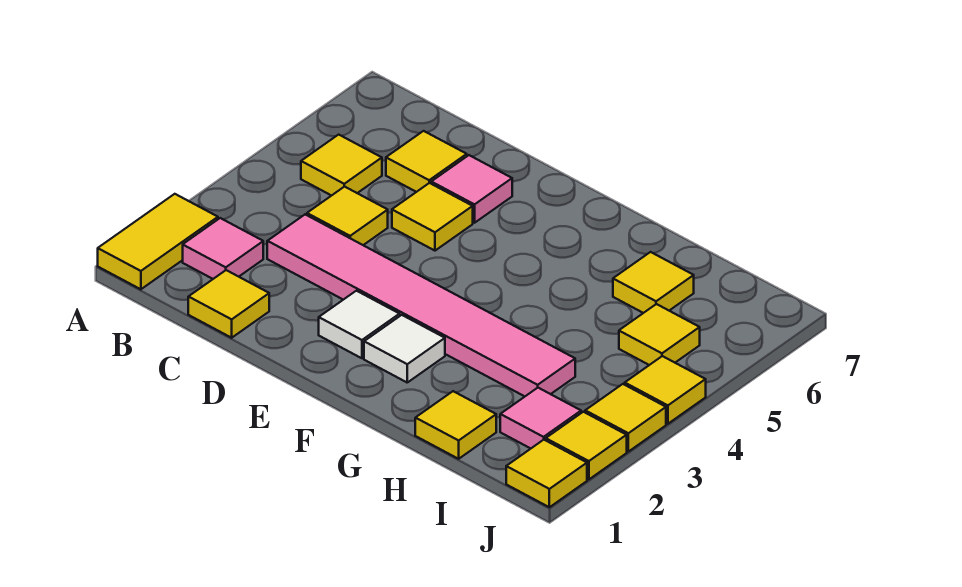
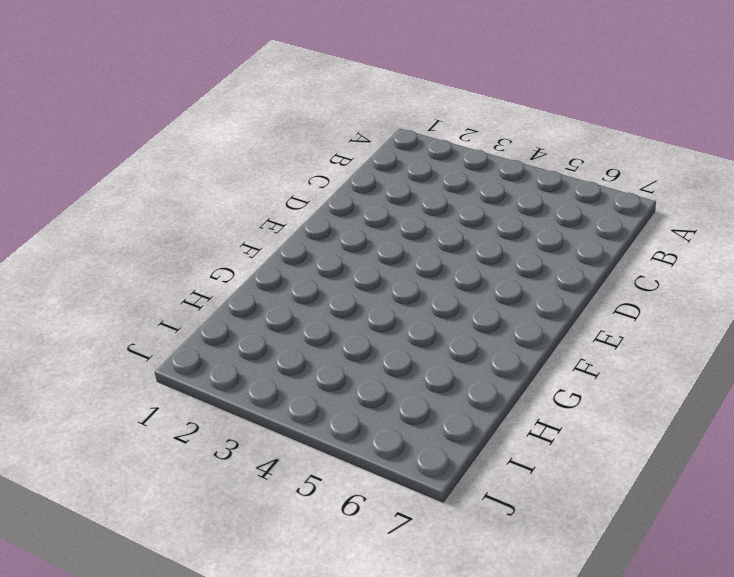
none -> yellow 1x2 tile [98,194,218,289]
none -> pink 1x1 tile [183,218,263,279]
none -> yellow 1x1 tile [301,135,382,196]

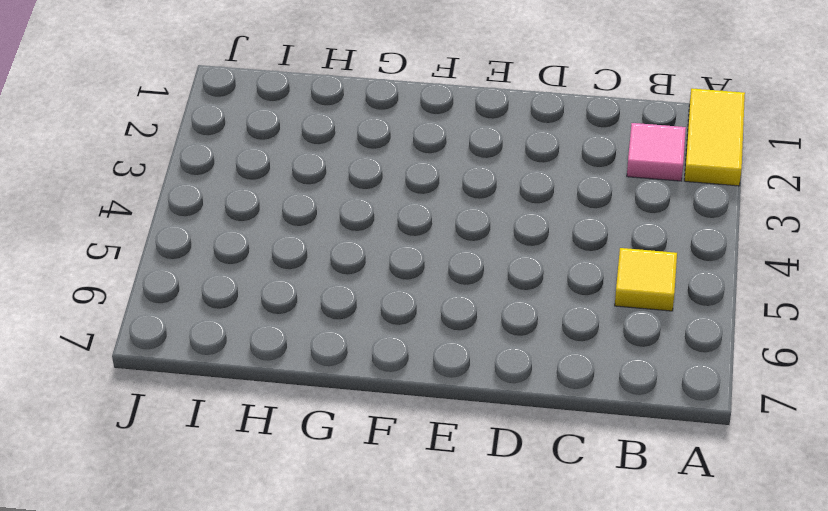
none -> yellow 1x1 tile [188,270,269,338]
none -> pink 1x6 tile [267,215,575,396]
none -> yellow 1x1 tile [307,187,388,245]

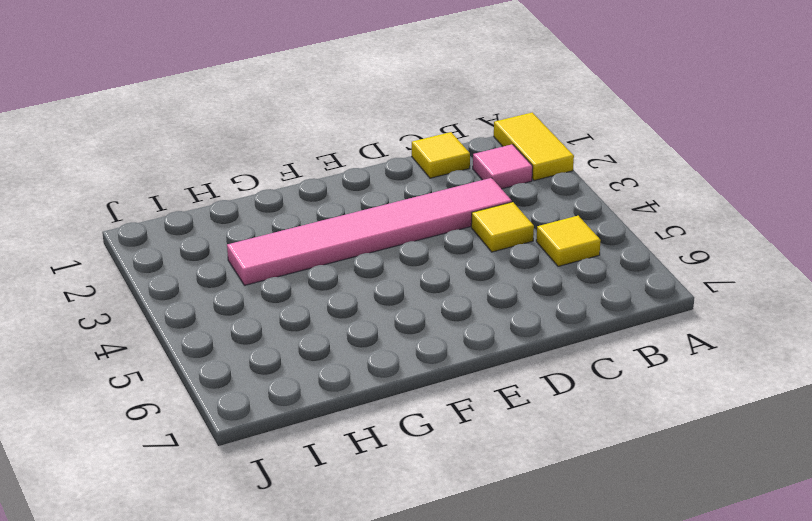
none -> yellow 1x1 tile [386,131,467,192]
none -> yellow 1x1 tile [392,183,473,251]
none -> pink 1x1 tile [431,155,512,223]

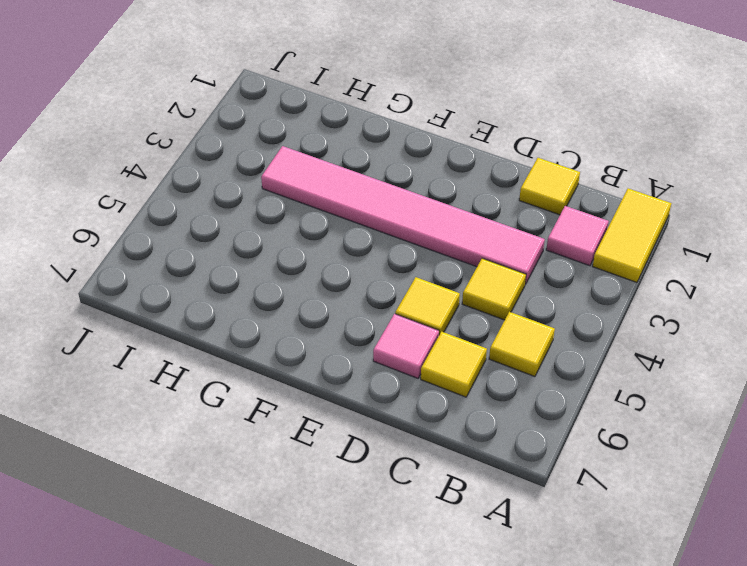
none -> white 1x1 tile [319,291,400,358]
none -> white 1x1 tile [364,315,445,382]
none -> yellow 1x1 tile [415,391,496,459]

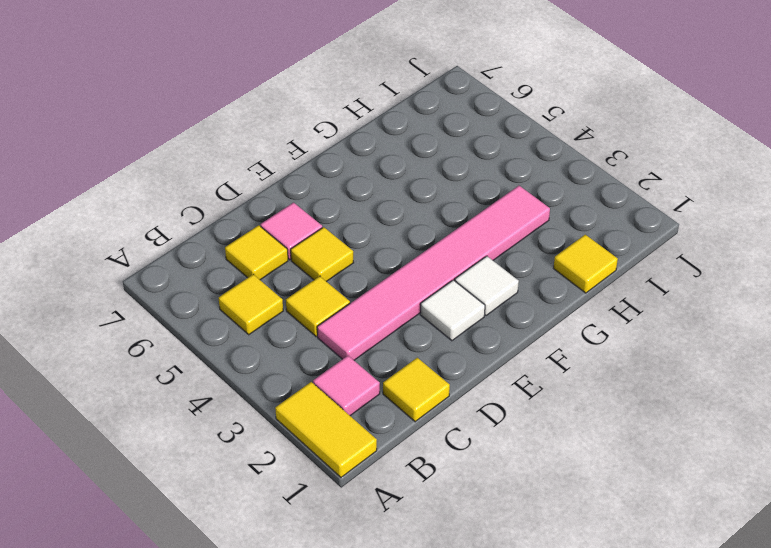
none -> yellow 1x1 tile [613,252,694,313]
none -> pink 1x1 tile [500,388,581,448]
none -> yellow 1x1 tile [619,304,700,365]

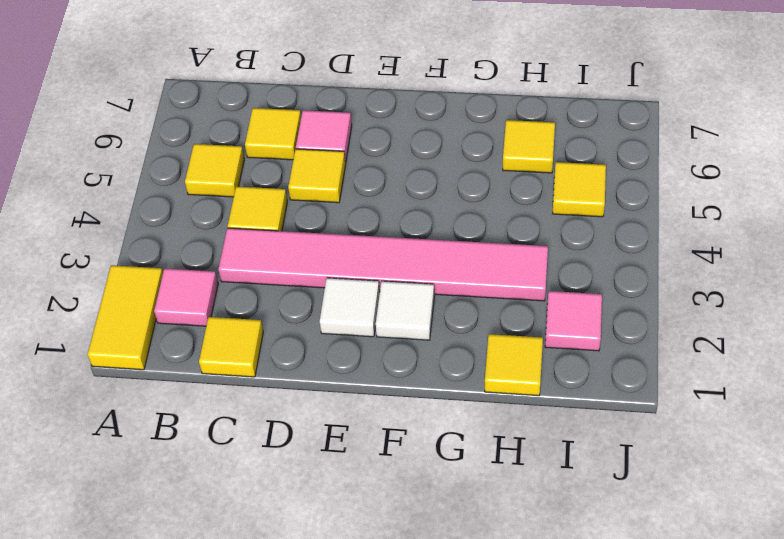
none -> yellow 1x1 tile [506,440,587,507]
none -> yellow 1x1 tile [546,412,627,479]
none -> yellow 1x1 tile [585,384,666,452]

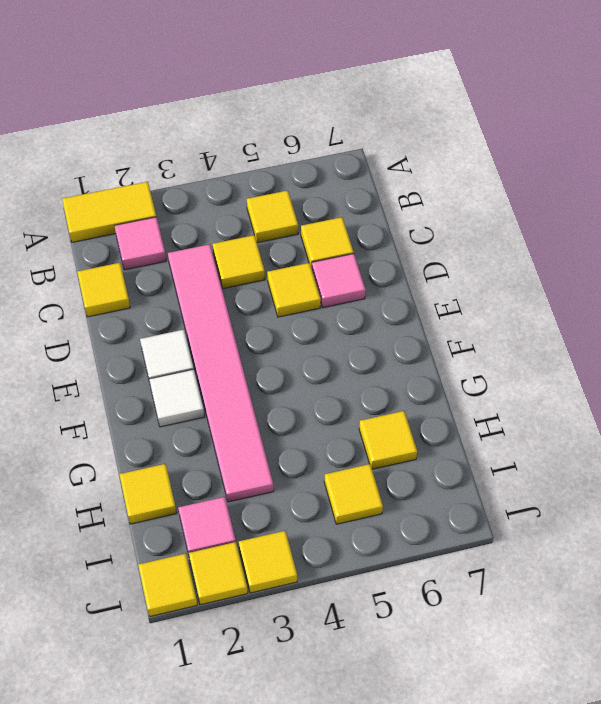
none -> yellow 1x1 tile [625,356,706,424]

